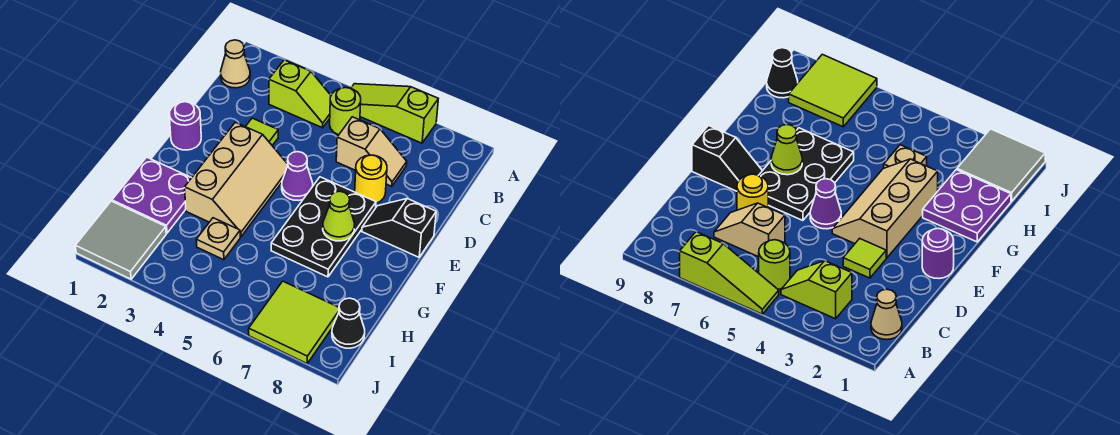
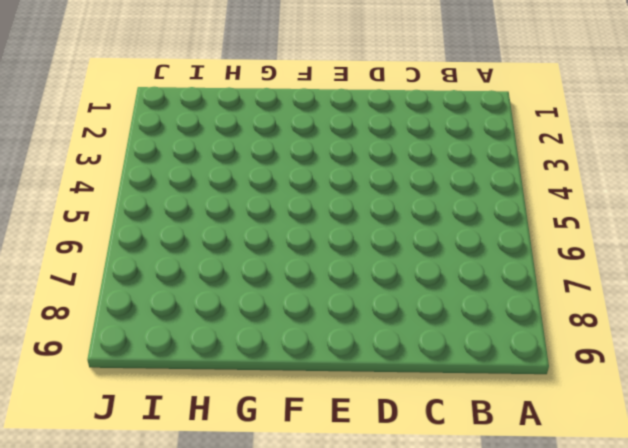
none -> lime 1x3 slope [351,84,438,143]
none -> tan 1x1 cone [221,40,250,88]
none -> lime 1x2 slope [269,60,331,128]

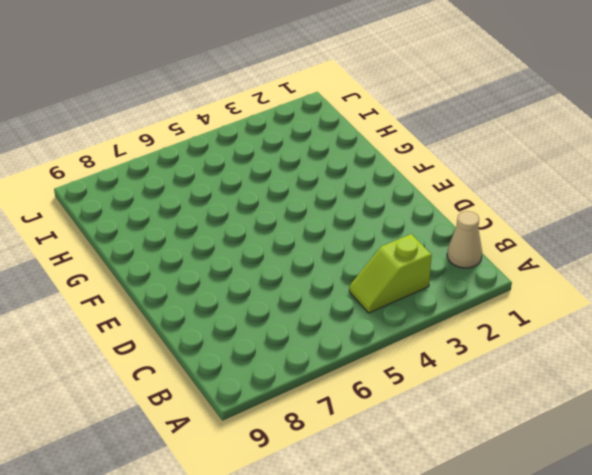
none -> lime 1x3 slope [351,84,438,143]
none -> lime 1x1 round brick [330,88,361,135]
none -> tan 1x2 slope [336,117,407,186]

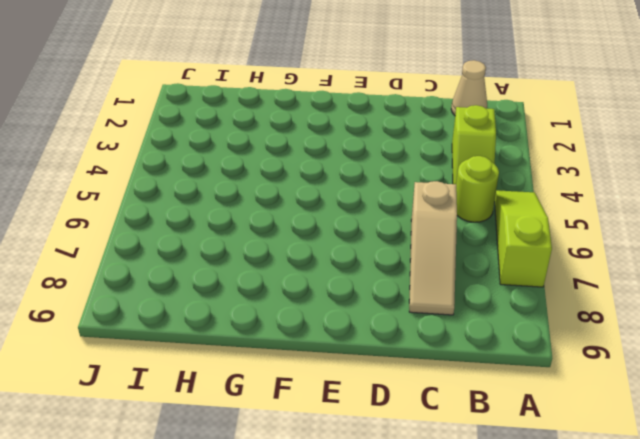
tan 1x3 slope [409,181,457,315] -> tan 1x2 slope [336,117,407,186]
none -> lime 1x1 tile [245,118,278,145]
none -> yellow 1x1 round brick [355,155,387,203]
none -> purple 1x1 round brick [169,102,201,150]

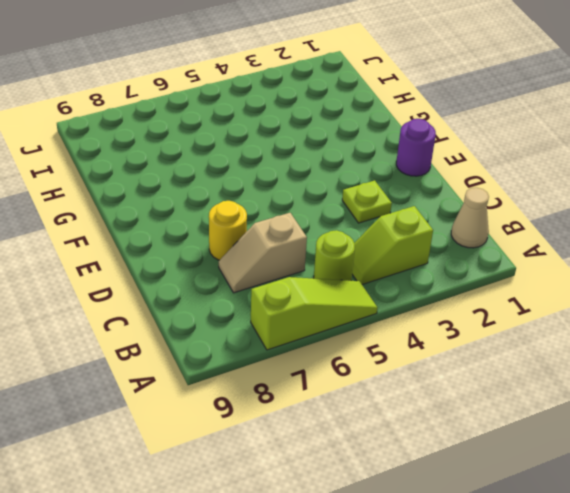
lime 1x1 plate [342,180,392,223] -> lime 1x1 tile [245,118,278,145]
none -> tan 2x3 slope [185,122,288,237]
none -> purple 1x1 cone [282,152,313,201]
none -> black 2x3 plate [271,177,376,277]

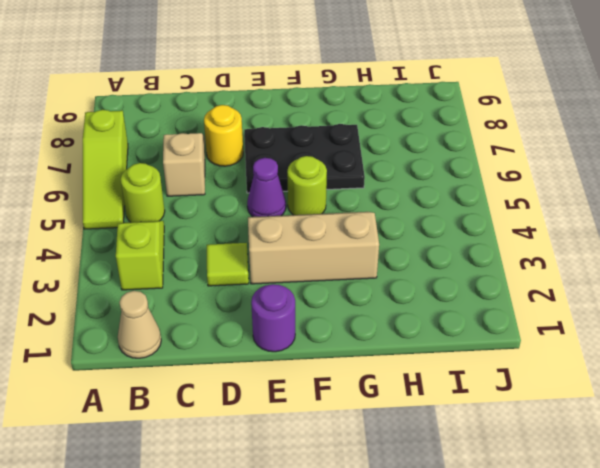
lime 1x1 round brick [287,156,327,215] -> none
none -> black 1x2 slope [362,199,436,257]
none -> purple 2x2 plate [112,157,191,233]
none -> tan 1x1 plate [196,218,240,260]

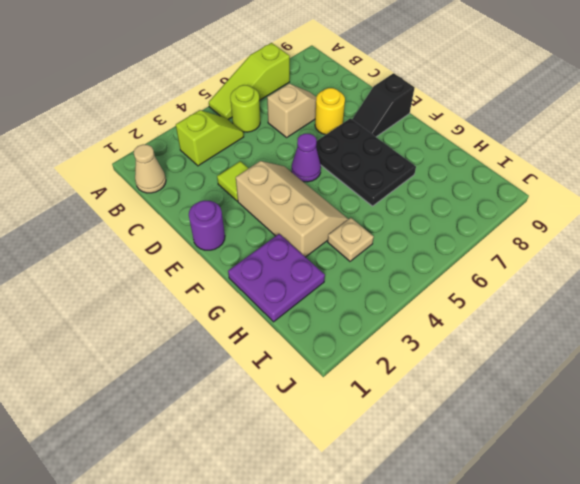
none -> grey 2x2 tile [75,201,166,279]
none -> lime 2x2 tile [249,281,339,364]
none -> black 1x1 cone [332,298,365,348]

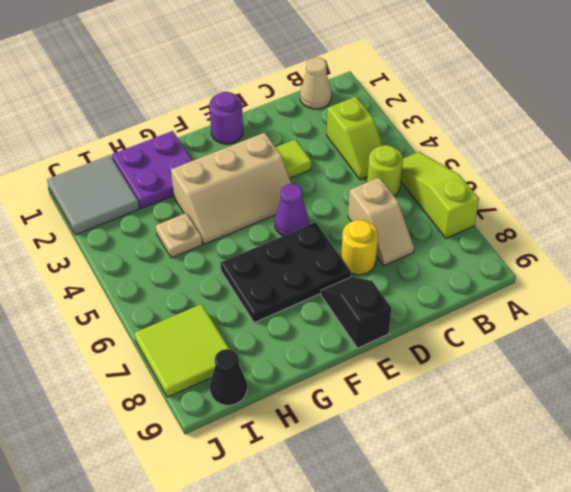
none -> lime 1x1 cone [323,191,355,241]

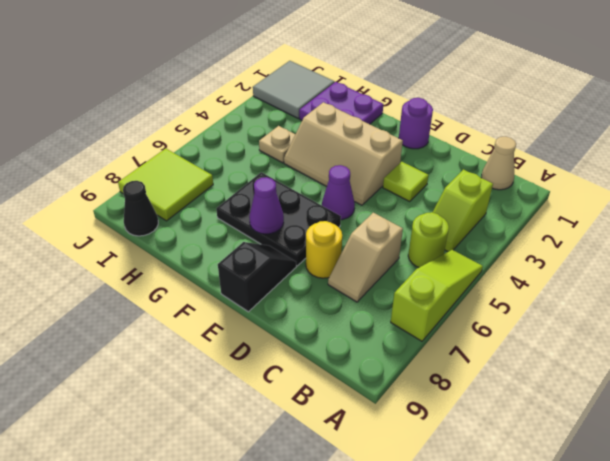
purple 1x1 cone [249,177,284,234] -> lime 1x1 cone [323,191,355,241]

